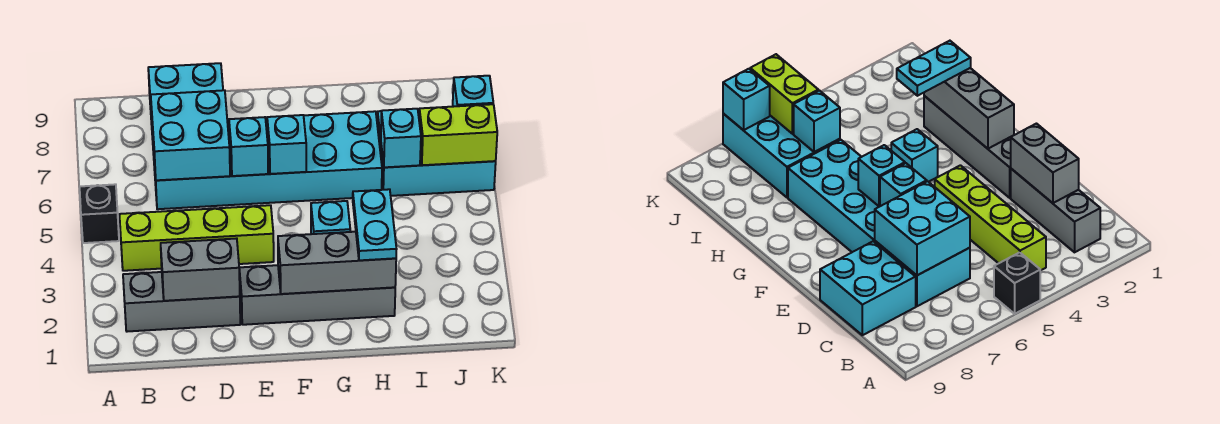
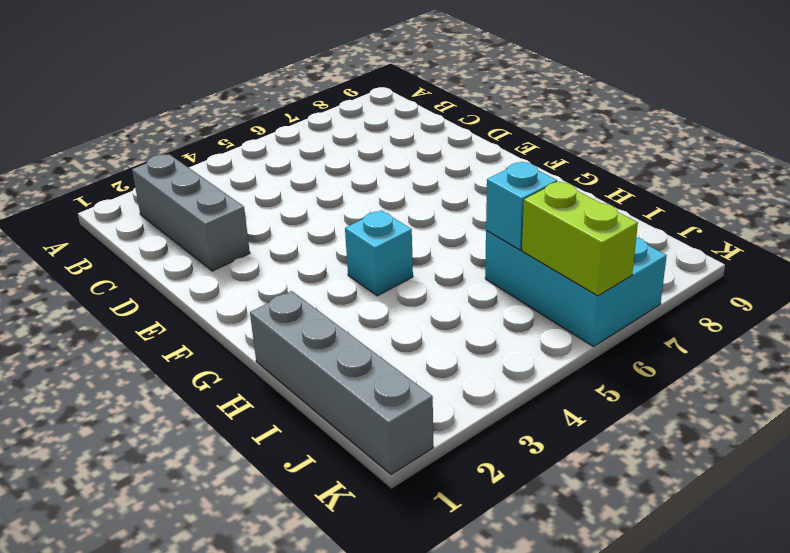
grey 1x4 brick [250,291,433,474] -> grey 1x4 brick moved to [239,265,395,325]
none -> black 1x1 brick [80,184,119,243]
none -> lime 1x4 brick [119,205,274,271]
none -> cyan 2x6 brick [152,111,382,209]

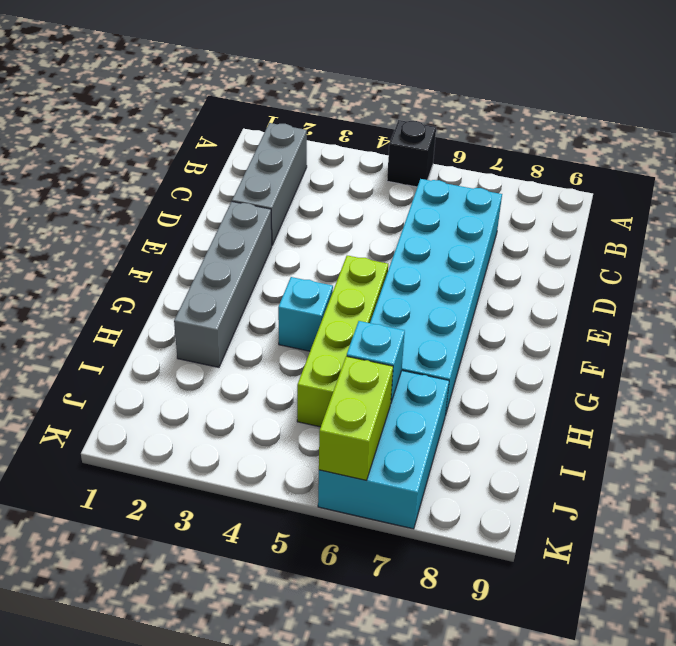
lime 1x4 brick [297,256,388,427] -> lime 1x4 brick moved to [119,205,274,271]
none -> cyan 2x2 brick [148,63,223,139]
none -> grey 1x2 brick [161,238,240,301]
none -> cyan 2x2 brick [151,90,230,180]

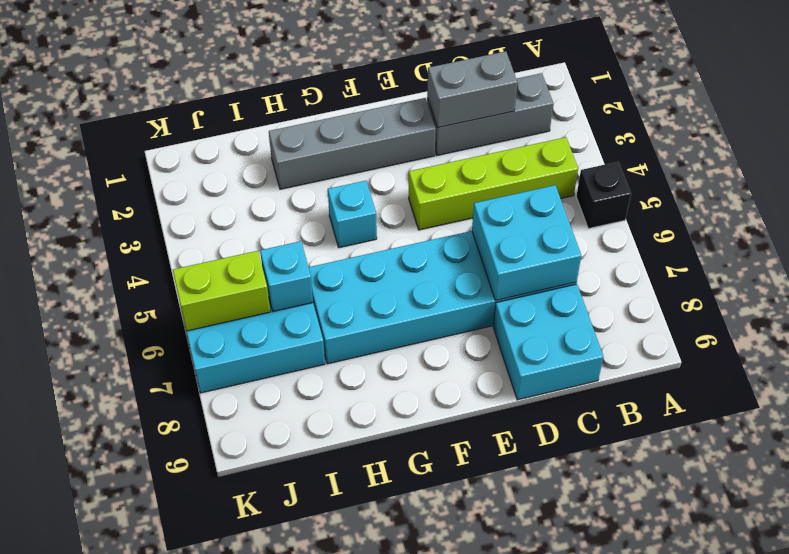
none -> cyan 1x1 brick [229,117,268,176]
none -> grey 1x3 brick [278,232,396,294]
none -> cyan 1x1 brick [267,115,306,174]

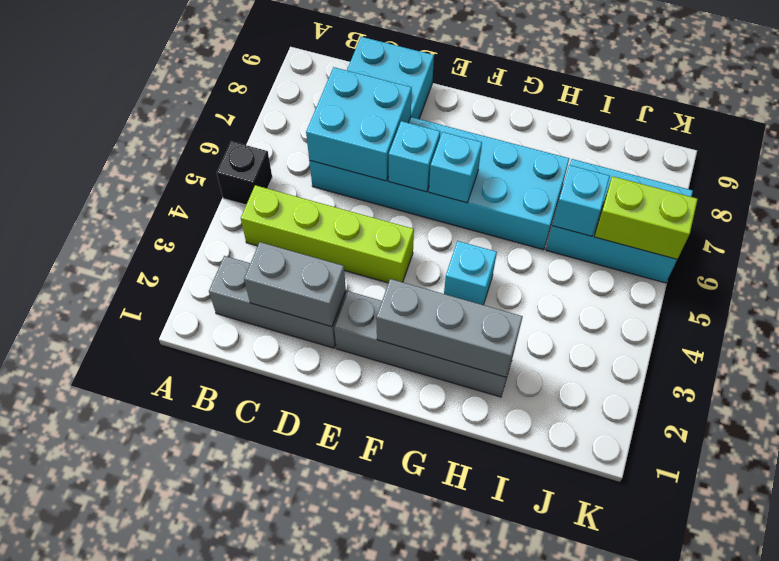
none -> cyan 1x1 brick [453,76,493,107]
none -> cyan 1x2 plate [353,189,397,260]

